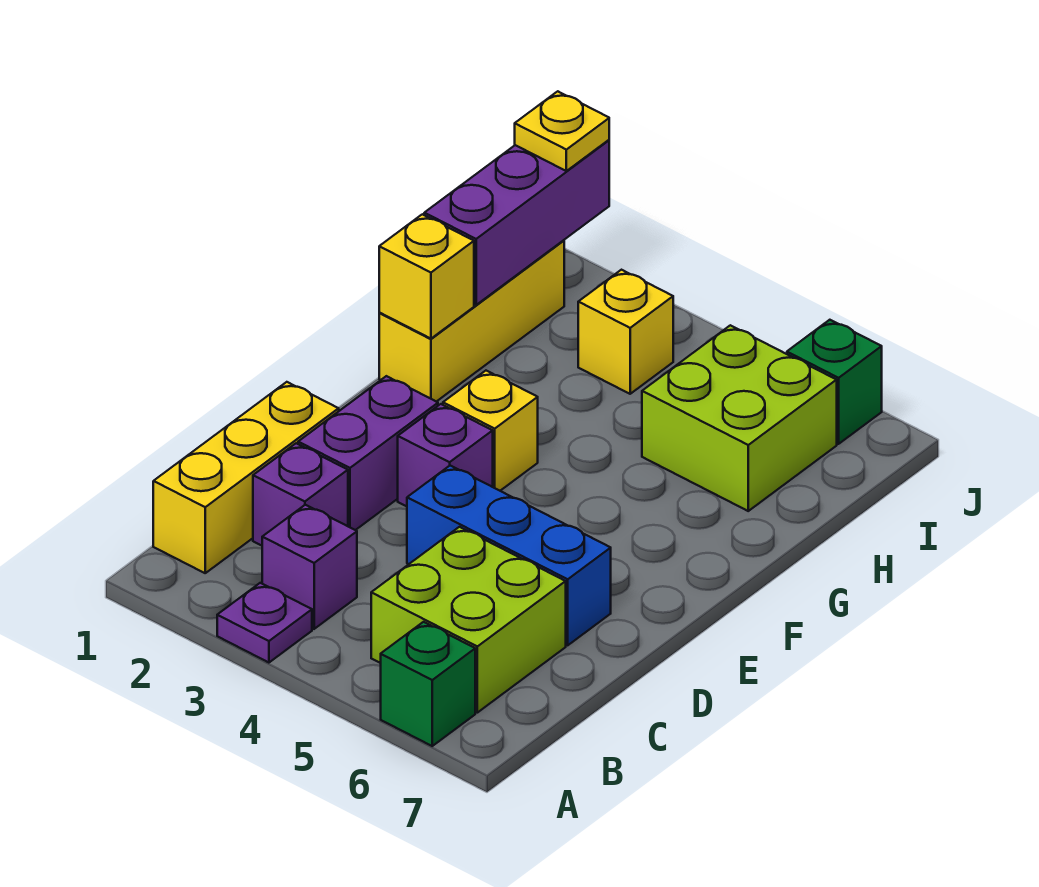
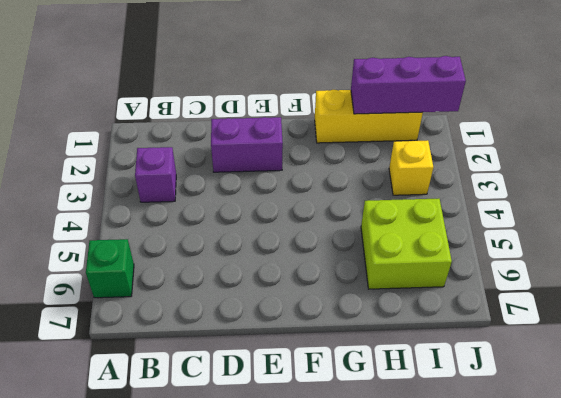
none -> purple 1x1 plate [217,583,312,663]
none -> yellow 1x3 brick [153,382,339,573]
none -> lime 2x2 brick [371,527,566,713]

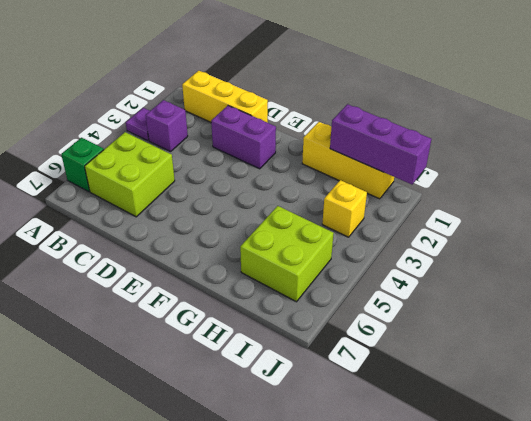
none -> purple 1x1 brick [253,443,348,546]
none -> blue 1x3 brick [407,466,611,645]
none -> purple 1x1 brick [398,404,493,506]

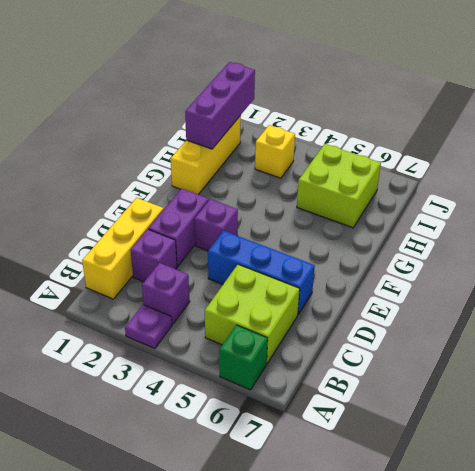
none -> yellow 1x1 brick [443,371,538,491]
none -> green 1x1 brick [787,320,882,444]
none -> yellow 1x1 brick [379,214,474,339]

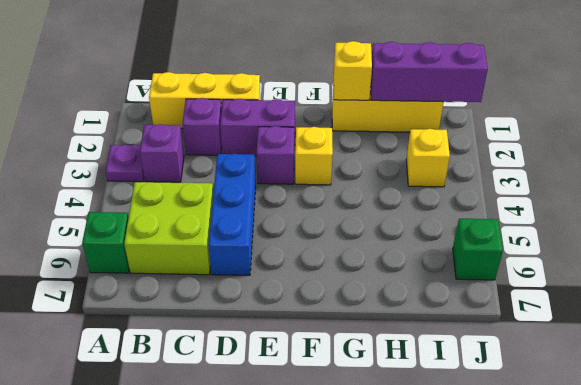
none -> lime 2x2 brick [642,325,837,511]
none -> yellow 1x1 plate [515,91,609,171]

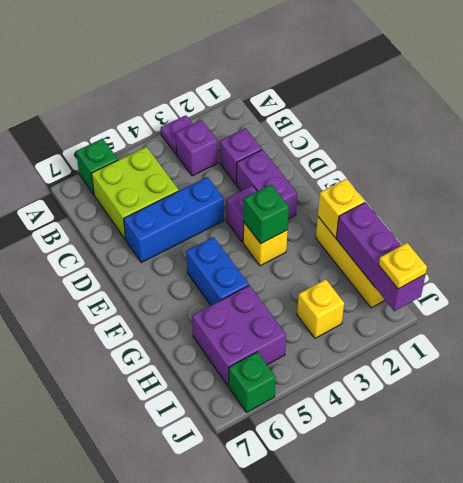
green 1x1 brick [244,185,289,243] -> none
blue 1x2 brick [186,237,249,305] -> none
purple 2x2 brick [192,285,286,386] -> lime 2x2 brick [642,325,837,511]
none -> yellow 1x3 brick [153,382,339,573]

